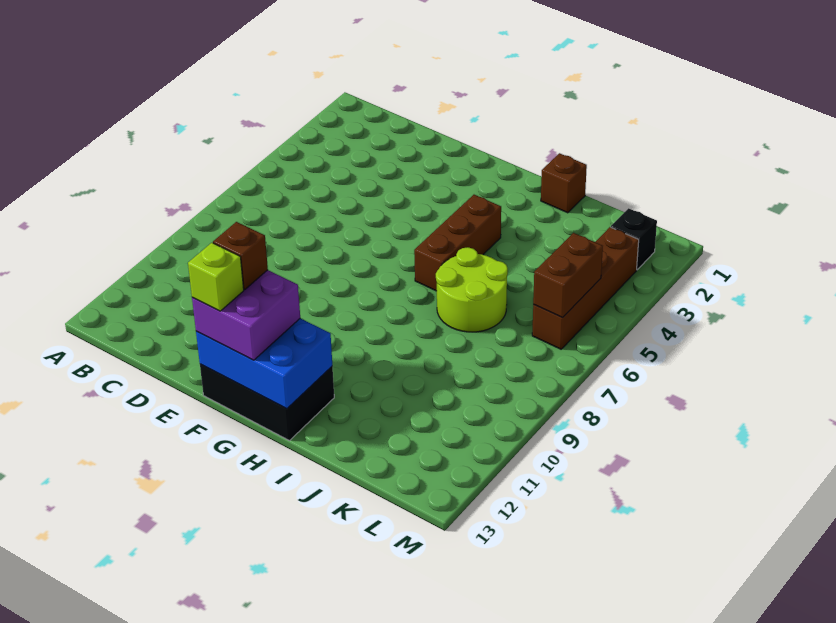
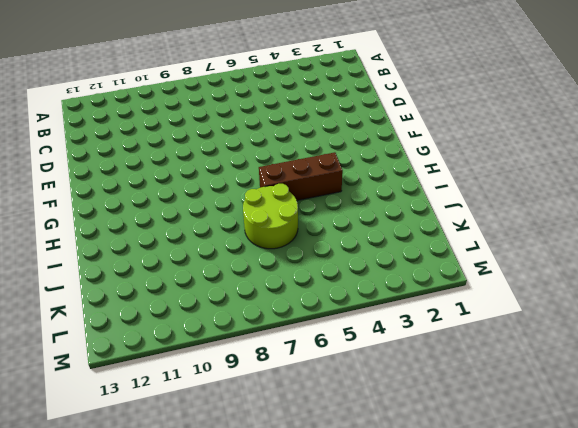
none -> black 2x3 brick [200,364,334,441]
none -> brown 1x1 brick [541,153,587,213]

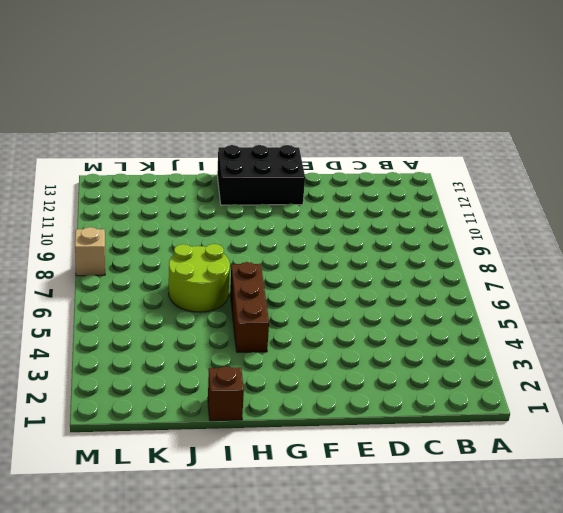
tan 1x1 brick [75,227,105,276] -> none
none -> black 1x1 brick [611,208,657,270]
none -> brown 1x4 brick [532,227,639,349]

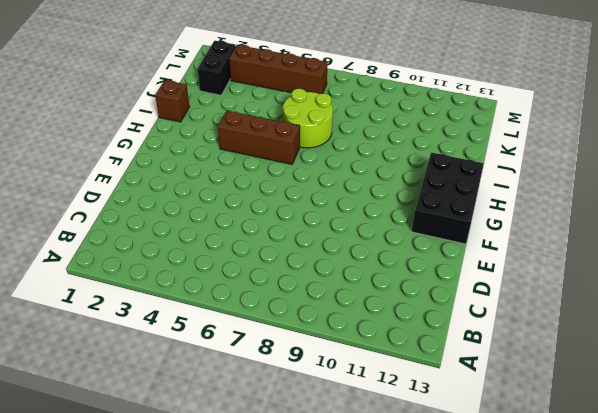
black 1x2 brick [198,41,236,95] -> black 1x1 brick [611,208,657,270]
none -> blue 2x3 brick [196,318,332,409]
none -> brown 1x2 brick [533,233,603,318]

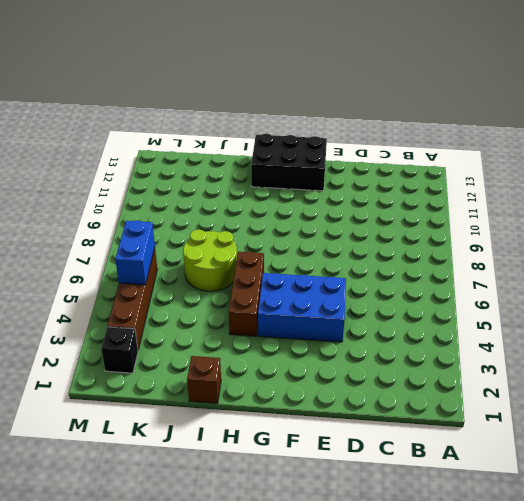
blue 2x3 brick [258,273,346,342] -> blue 2x3 brick moved to [196,318,332,409]
blue 1x2 brick [115,220,155,285] -> brown 1x2 brick [533,233,603,318]
none -> purple 2x2 brick [192,270,300,360]
none -> brown 1x1 brick [213,222,268,290]

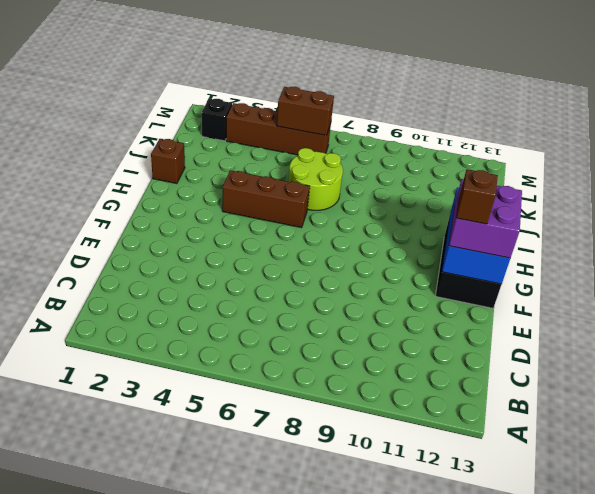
none -> lime 1x1 brick [188,243,244,311]

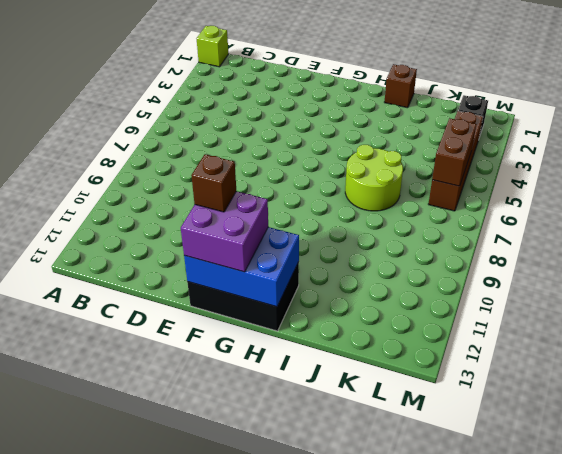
lime 1x1 brick [197,26,228,67] -> lime 1x1 brick moved to [188,243,244,311]
none -> brown 1x3 brick [414,195,501,291]

